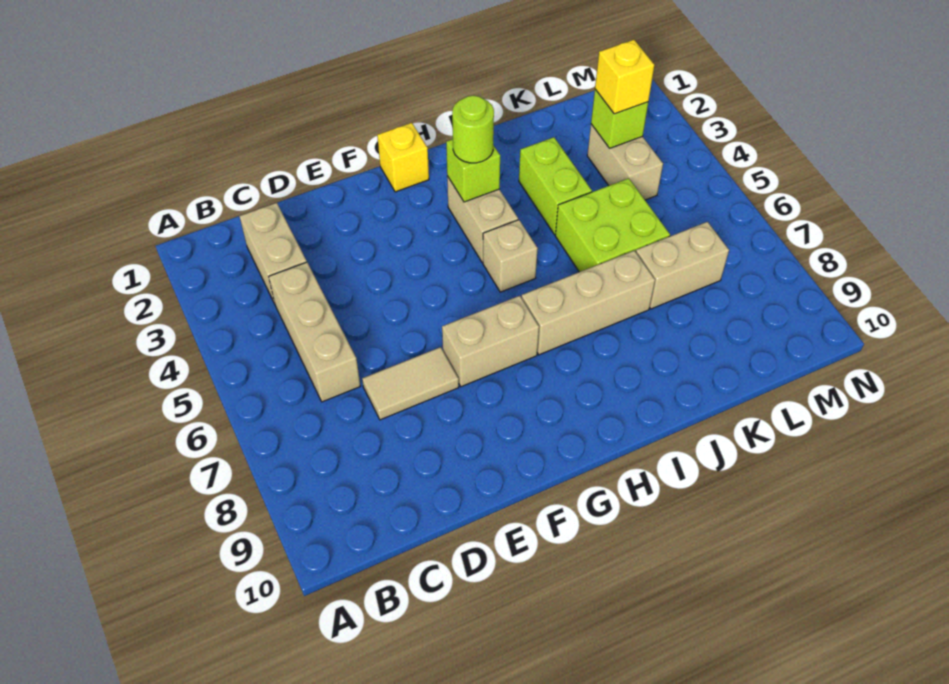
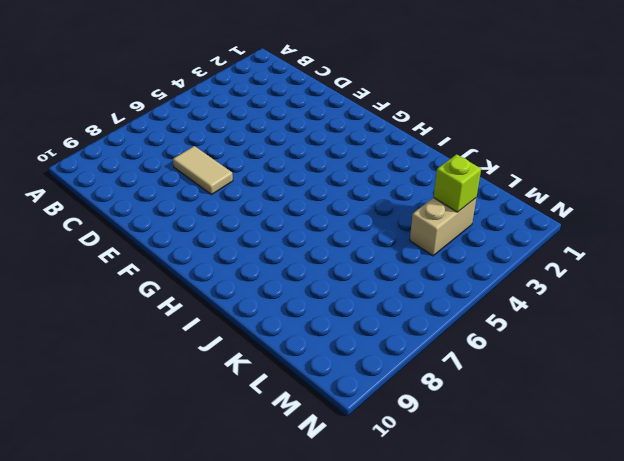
none -> tan 1x2 brick [239,203,307,304]
none -> tan 1x3 brick [269,262,360,402]
none -> tan 1x2 brick [442,296,539,387]

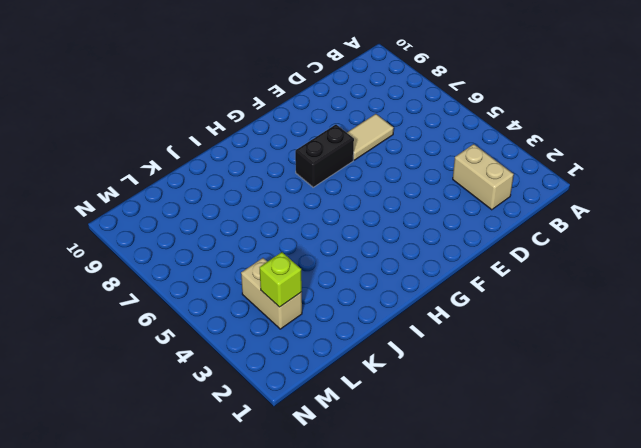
black 1x2 brick [295,125,354,187] -> tan 1x2 brick [442,296,539,387]
none -> tan 1x3 brick [269,262,360,402]
none -> yellow 1x1 brick [377,123,429,192]
none -> tan 1x2 brick [447,176,518,262]

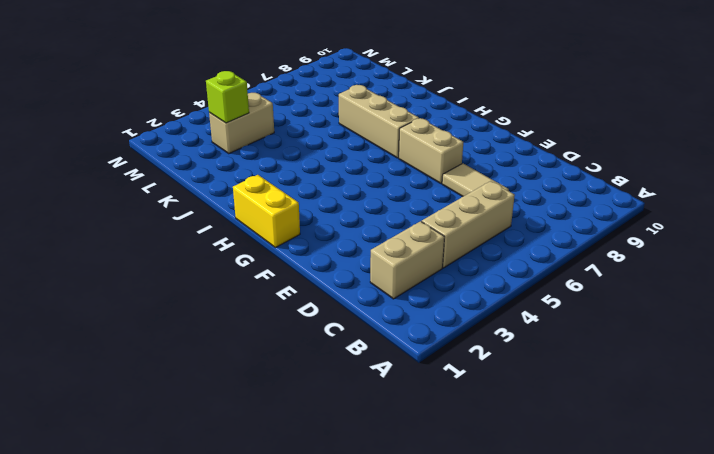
yellow 1x2 brick [233,175,300,247] -> yellow 1x1 brick [377,123,429,192]
none -> tan 1x2 brick [447,176,518,262]
none -> tan 1x1 brick [483,220,538,292]
none -> lime 1x2 brick [519,137,592,234]

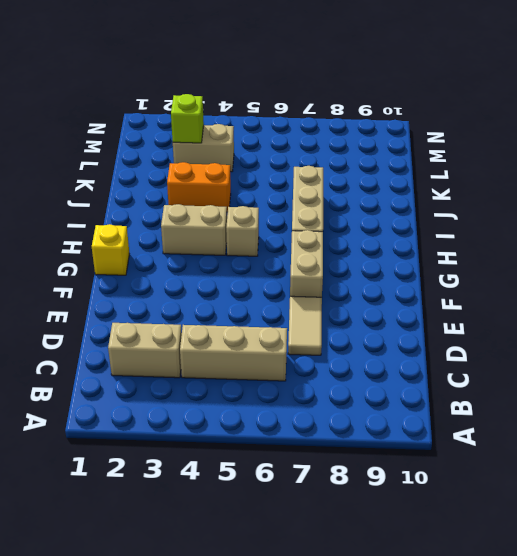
orange 1x2 brick [167,162,231,212] -> lime 1x2 brick [519,137,592,234]
none -> lime 2x2 brick [555,178,670,272]
none -> tan 1x2 brick [636,222,729,309]
none -> lime 1x1 brick [446,139,500,202]

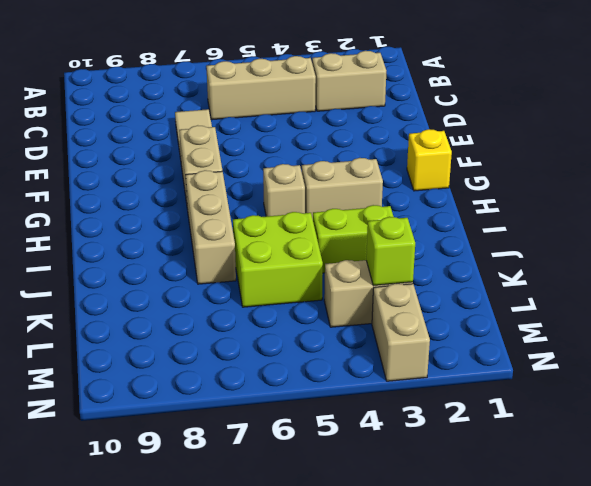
tan 1x2 brick [372,284,430,381] -> tan 1x2 brick moved to [636,222,729,309]
none -> lime 1x1 brick [446,139,500,202]
none -> lime 1x1 round brick [452,96,494,163]
none -> yellow 1x1 brick [595,40,654,114]

